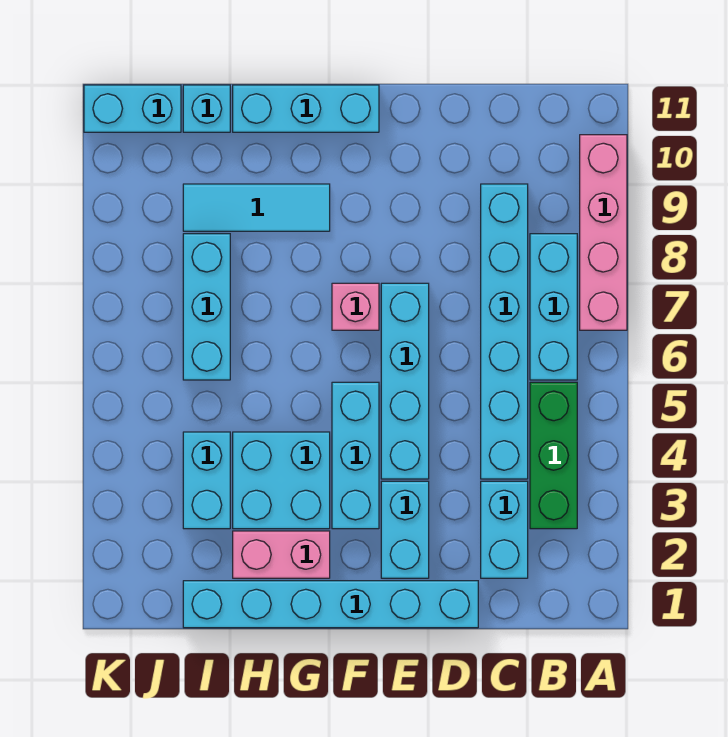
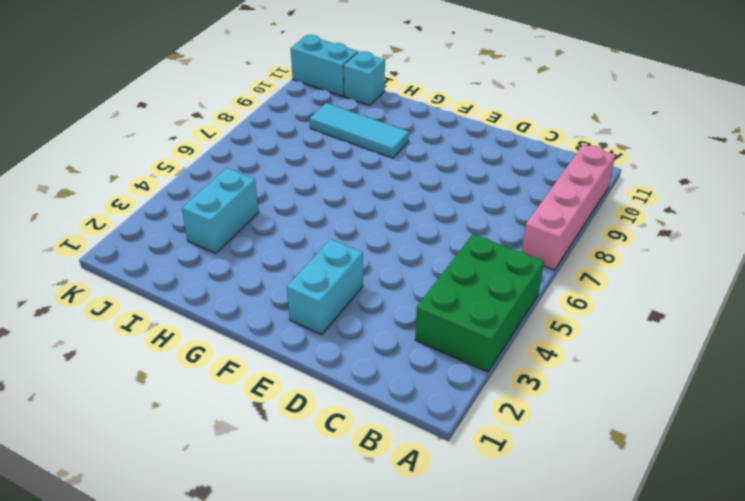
green 2x3 brick [415,234,544,372] -> green 1x3 brick [530,382,577,529]
none -> cyan 1x3 brick [530,234,577,380]
none -> cyan 1x2 brick [481,481,528,578]
none -> cyan 1x6 brick [481,184,528,479]

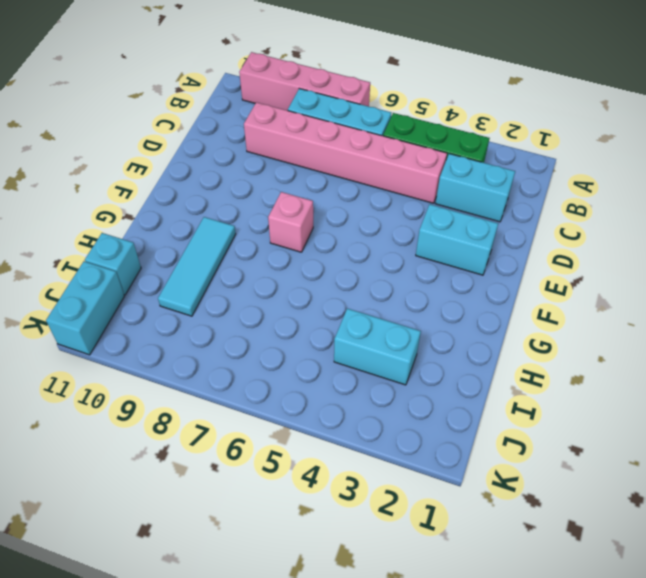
pink 1x6 brick [244,102,447,203] -> cyan 1x6 brick [481,184,528,479]
none -> cyan 1x6 brick [183,581,478,628]
none -> cyan 1x4 brick [381,283,429,479]
none -> cyan 1x3 brick [332,382,379,529]

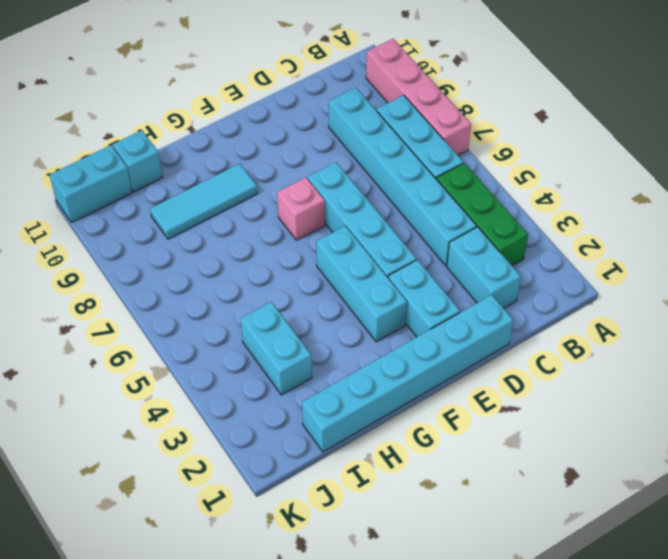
none -> cyan 1x3 brick [233,85,379,132]
none -> pink 1x2 brick [233,531,330,578]
none -> cyan 2x2 brick [233,432,330,529]

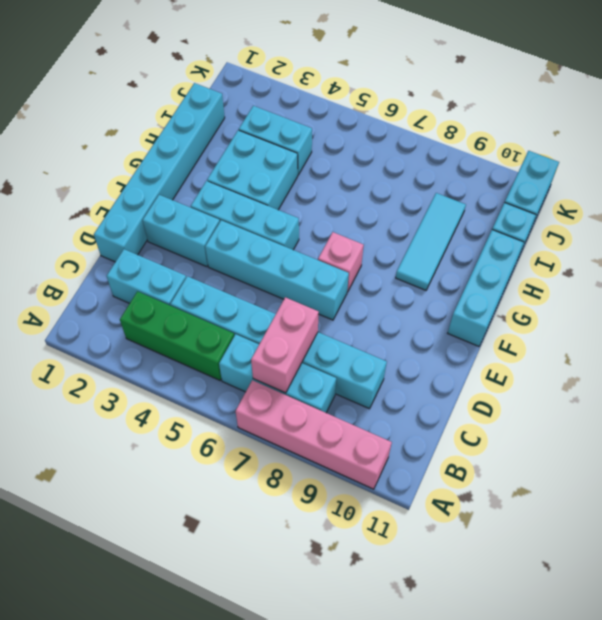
pink 1x2 brick [251,297,319,393] -> pink 1x2 brick moved to [233,531,330,578]
none -> cyan 1x3 brick [183,234,230,380]

